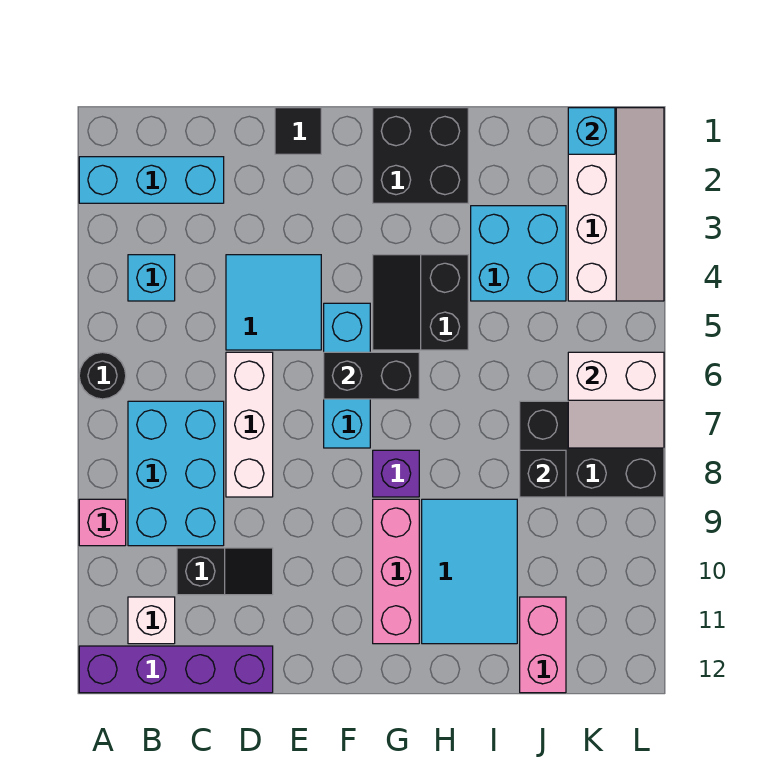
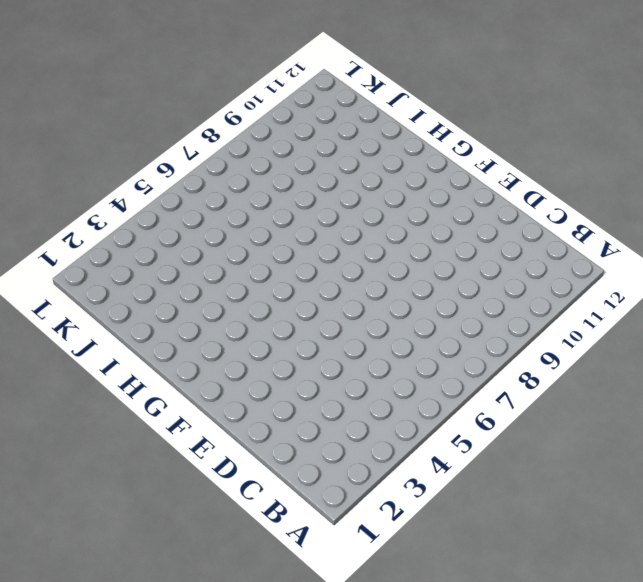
none -> cyan 1x3 brick [79,157,224,203]
none -> black 1x1 round brick [79,352,126,399]
none -> pink 1x1 brick [79,499,126,546]

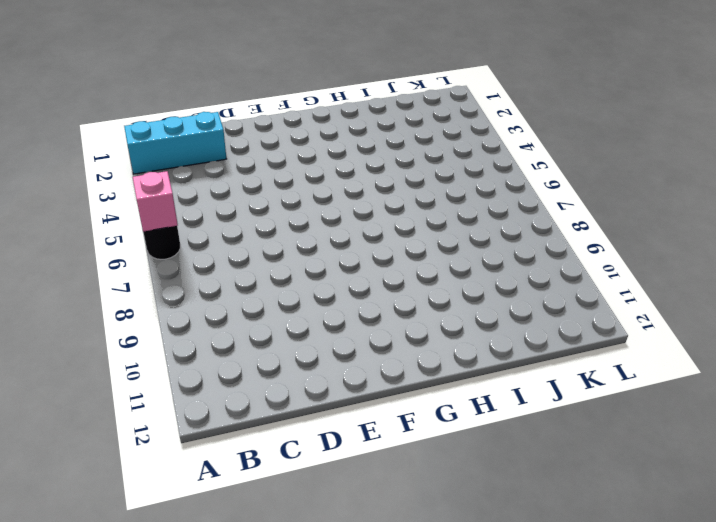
pink 1x1 brick [133,171,178,232] -> pink 1x1 brick moved to [79,499,126,546]
none -> purple 1x4 brick [79,646,273,693]
none -> cyan 1x1 brick [128,255,175,301]
none -> cyan 2x3 brick [128,401,224,546]

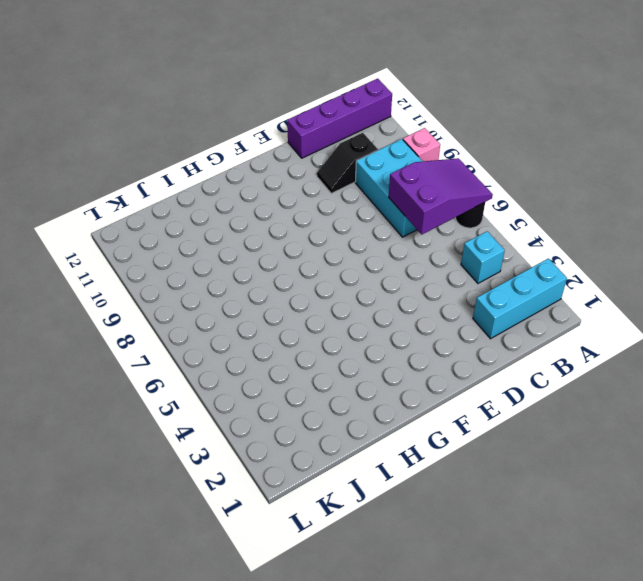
purple 2x3 slope [389,158,493,234] -> none
none -> white 1x1 brick [128,597,175,644]
none -> cyan 2x2 tile [226,255,321,350]
none -> white 1x3 brick [226,352,273,497]

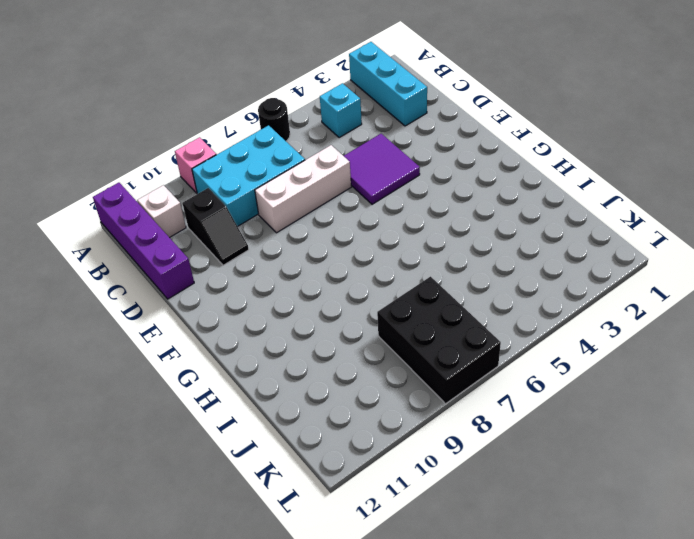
purple 2x2 tile [344,134,420,204] -> cyan 2x2 tile [226,255,321,350]
none -> black 1x1 tile [275,108,321,154]
none -> cyan 1x3 brick [324,303,370,448]
none -> black 2x2 brick [373,108,468,203]

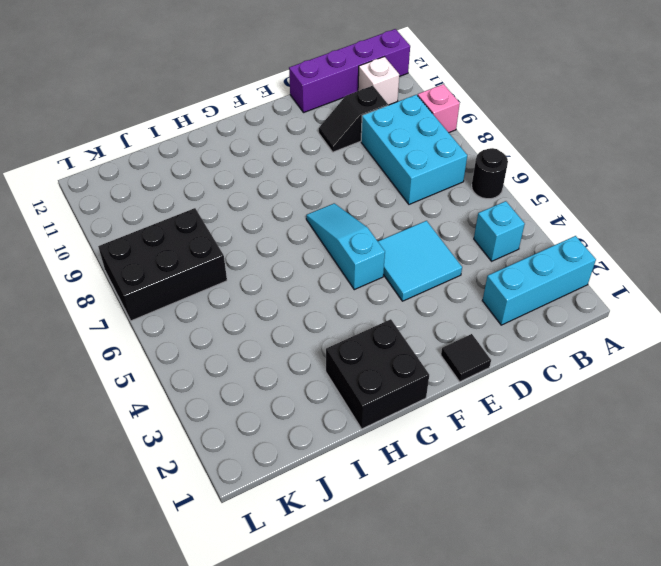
cyan 1x3 slope [306,203,385,290] -> cyan 1x3 brick [324,303,370,448]
none -> white 1x3 brick [226,352,273,497]
none -> black 2x2 slope [373,255,468,350]
none -> purple 1x1 brick [373,450,419,497]

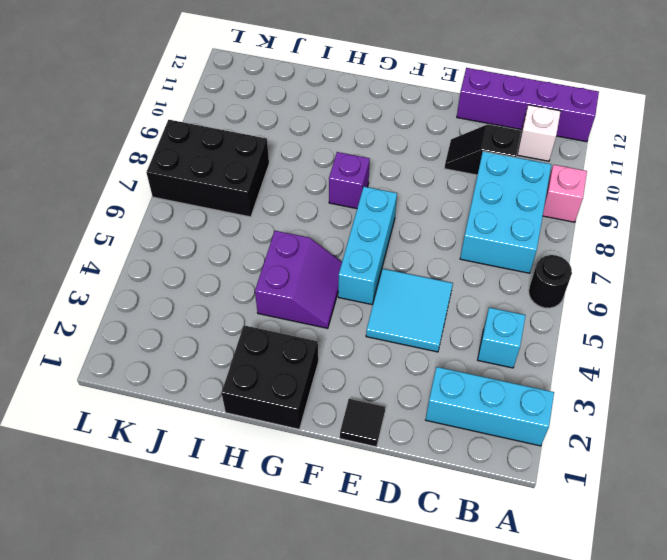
purple 2x2 slope [255,231,342,328] -> black 2x2 slope [373,255,468,350]
none -> white 1x3 brick [226,352,273,497]
none -> pink 1x3 brick [373,499,419,644]
none -> cyan 2x3 tile [422,499,517,644]

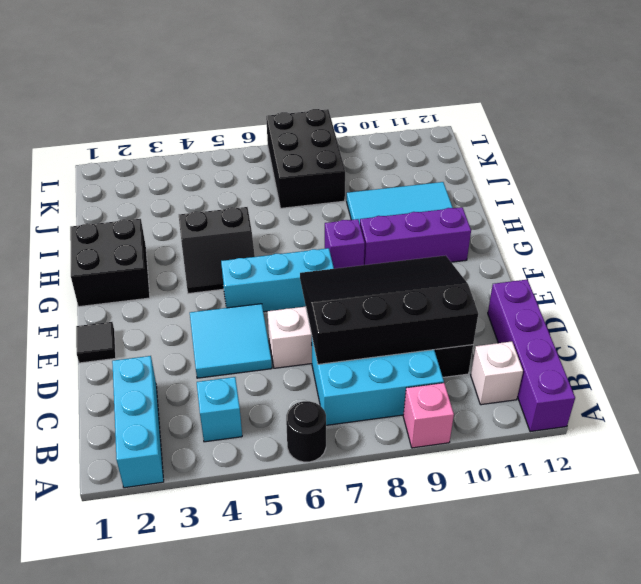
black 3x4 slope [300,255,478,364] -> none
purple 1x3 brick [360,207,471,265] -> pink 1x3 brick [373,499,419,644]
none -> cyan 2x2 brick [471,206,566,301]
none -> pink 1x2 brick [520,597,566,693]
none -> white 2x4 slope [568,108,664,301]

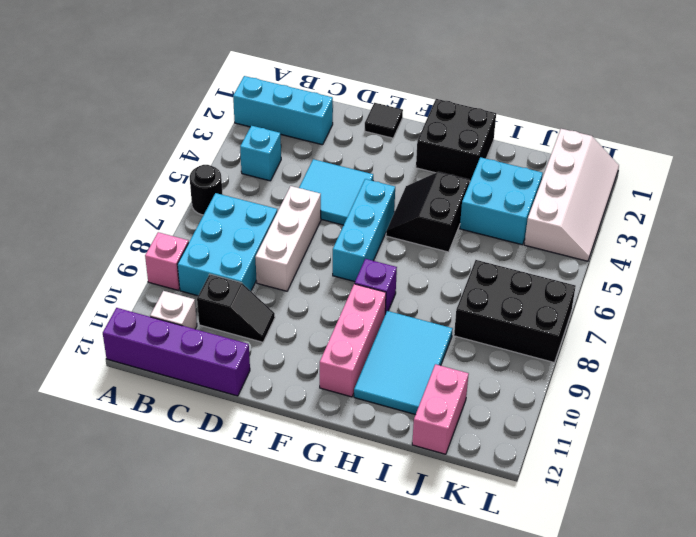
none -> black 1x2 brick [324,352,419,399]
none -> black 1x1 brick [520,450,566,497]
none -> cyan 1x1 brick [568,108,615,154]

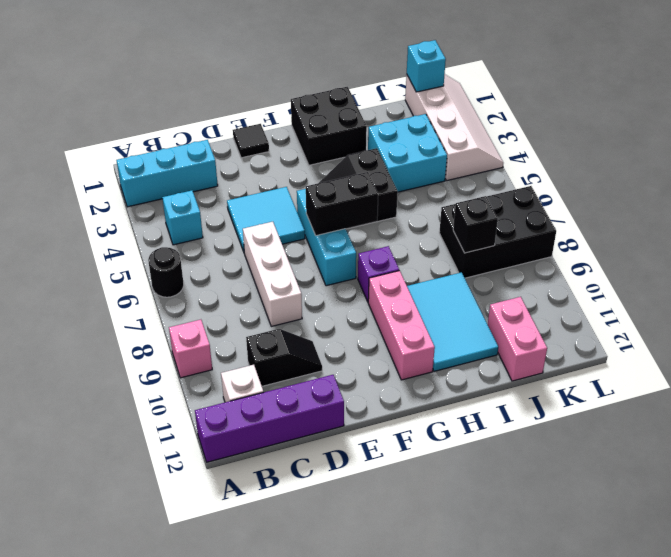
none -> cyan 2x3 brick [128,401,224,546]
none -> white 2x2 slope [568,352,664,448]

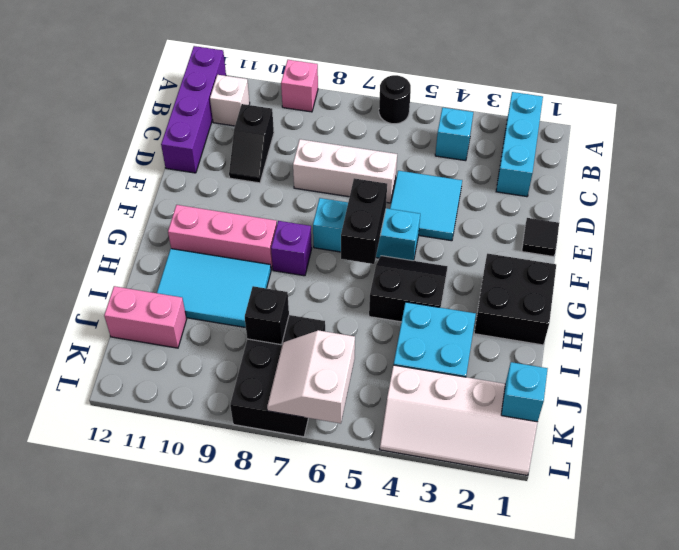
none -> cyan 2x3 brick [128,401,224,546]

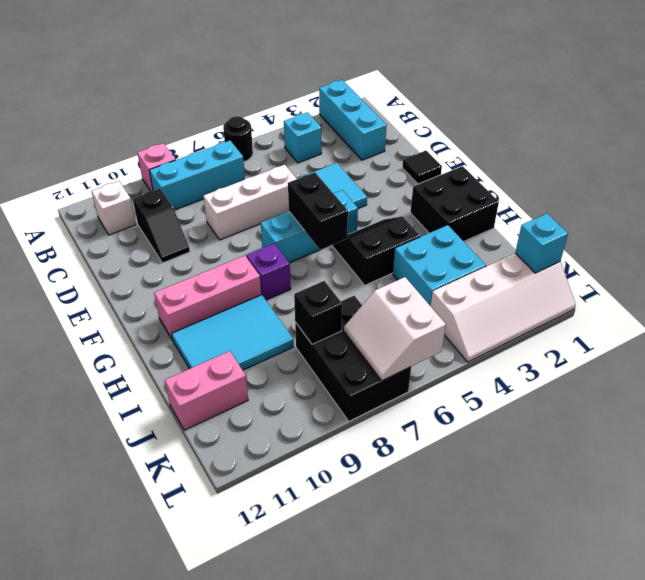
cyan 1x3 brick [149,141,245,210] -> cyan 2x3 brick [128,401,224,546]
none -> purple 1x4 brick [79,646,273,693]

